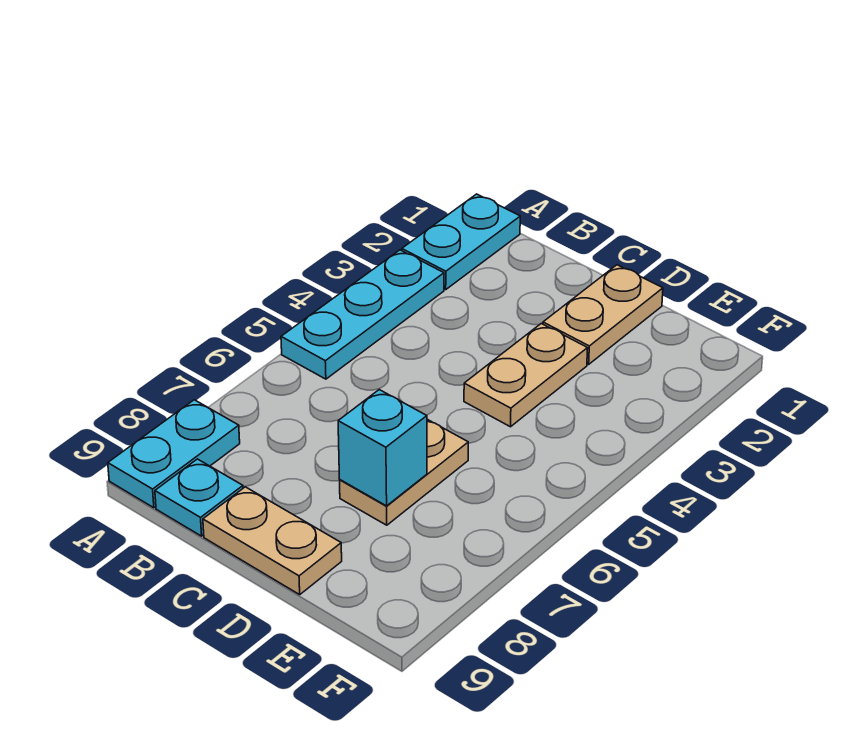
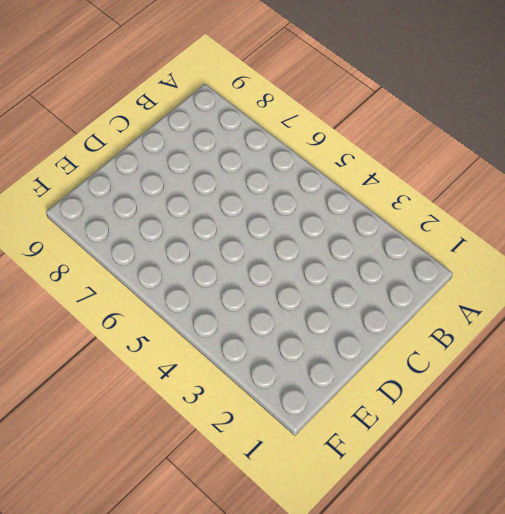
none -> cyan 1x2 plate [402,194,520,289]
none -> cyan 1x3 plate [281,250,444,379]

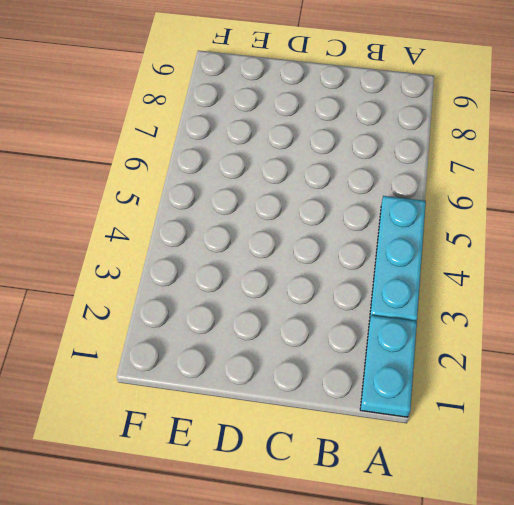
none -> cyan 1x2 plate [108,400,240,508]
none -> cyan 1x1 plate [155,459,243,536]

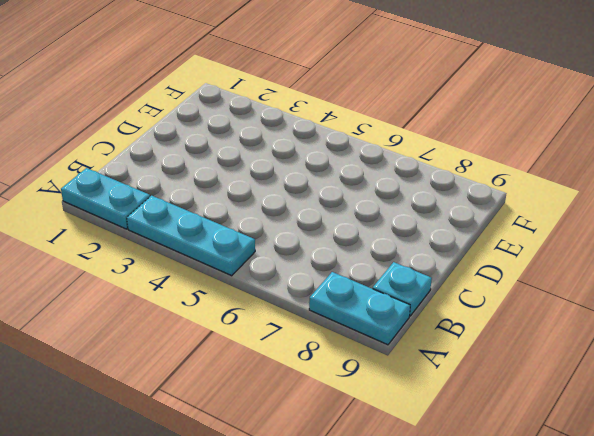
none -> tan 1x2 plate [203,487,342,595]
none -> tan 1x2 plate [543,265,663,364]

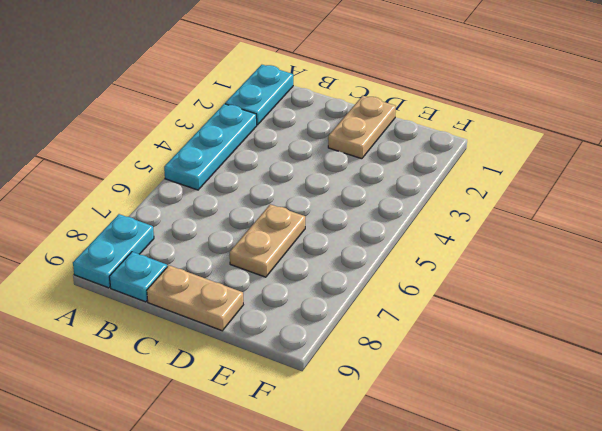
none -> tan 1x2 plate [464,324,588,427]
none -> cyan 1x1 brick [338,390,427,506]

